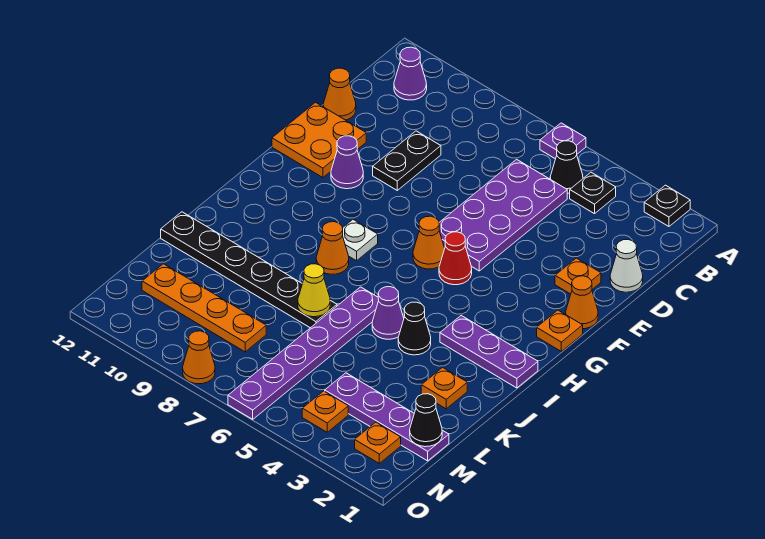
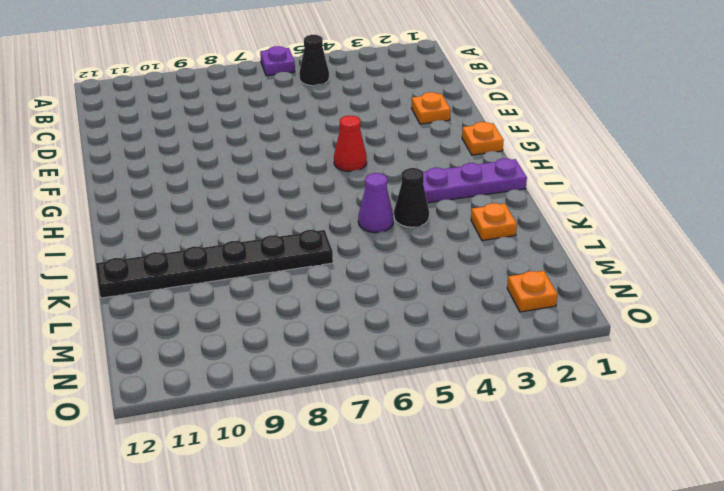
none -> black 1x1 plate [644,185,690,226]
none -> black 1x1 plate [570,172,616,214]
none -> purple 1x1 cone [394,47,427,100]
none -> purple 2x4 plate [439,159,567,271]

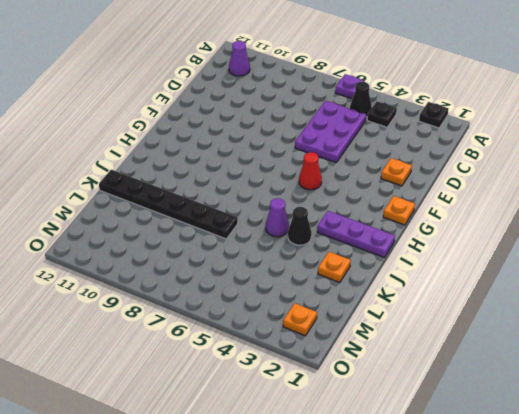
purple 2x3 plate [295,101,366,163] -> purple 2x4 plate [439,159,567,271]
none -> white 1x1 cone [610,240,643,292]
none -> black 1x2 plate [373,131,441,190]
none -> orange 1x1 cone [323,68,356,120]
none -> orange 2x2 plate [272,102,366,178]

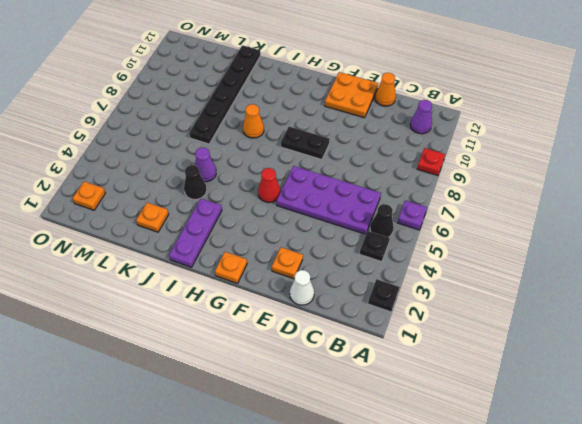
red 1x1 plate [417,148,445,176] -> none
black 1x2 plate [281,127,330,160] -> black 1x2 plate moved to [373,131,441,190]
none -> orange 1x1 cone [566,276,598,329]
none -> purple 1x1 cone [331,136,363,189]
none -> orange 1x1 cone [413,216,445,269]
none -> white 1x1 plate [342,220,378,261]

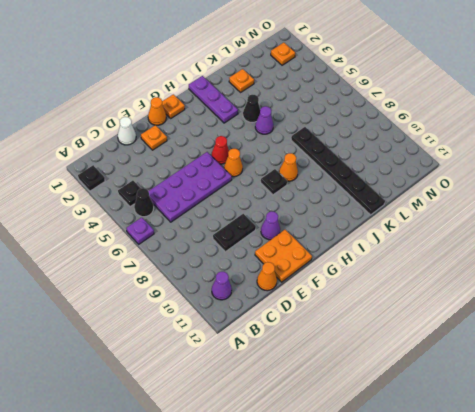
black 1x1 plate [261,169,287,195] -> white 1x1 plate [342,220,378,261]
none -> purple 1x6 plate [228,287,379,419]
none -> purple 1x4 plate [325,373,449,461]
none -> orange 1x4 plate [142,264,266,352]
none -> orange 1x1 plate [302,391,348,432]

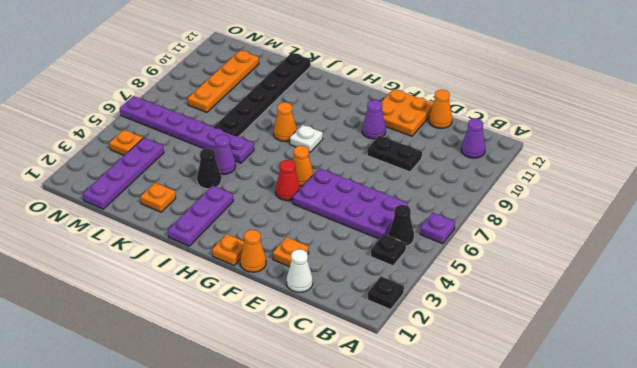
none -> orange 1x1 plate [355,422,401,463]
none -> orange 1x1 cone [183,331,215,384]
none -> yellow 1x1 cone [298,264,330,317]
none -> black 1x1 cone [410,394,442,447]

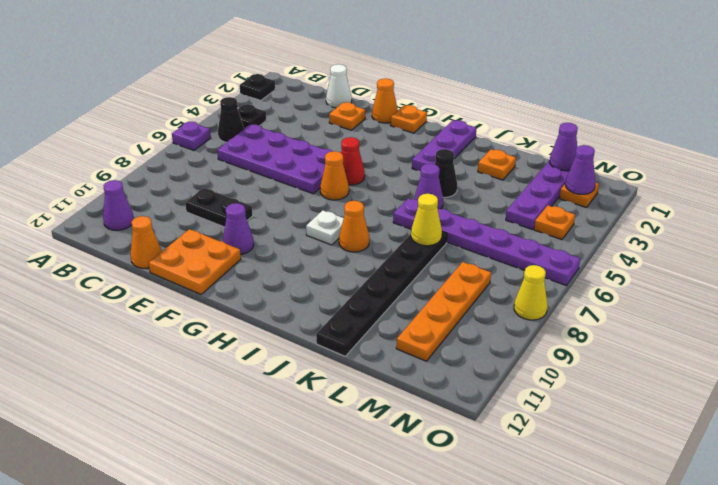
purple 1x1 cone [550,123,578,171] -> black 1x1 cone [410,394,442,447]
purple 1x1 cone [565,145,595,194] -> none
yellow 1x1 cone [514,265,548,320] -> orange 1x1 cone [183,331,215,384]

